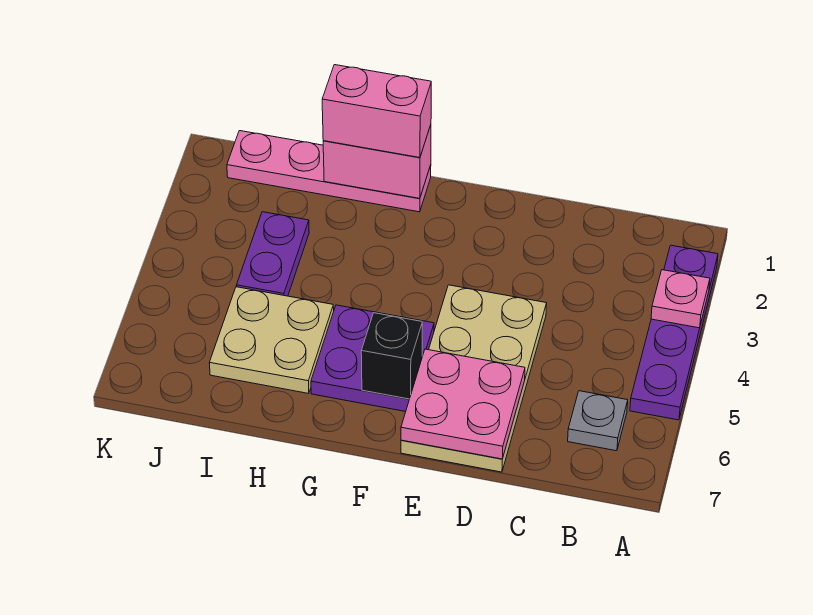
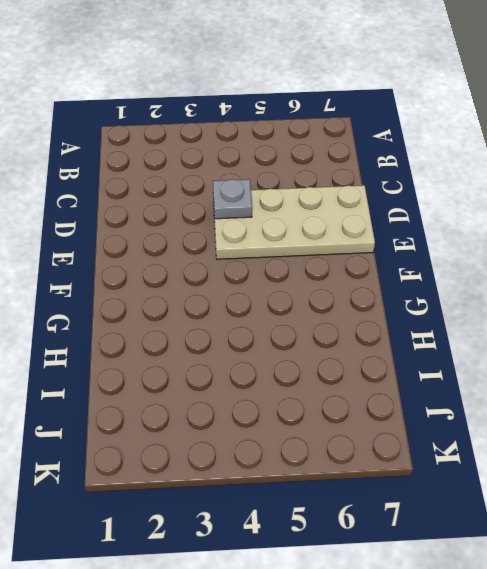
grey 1x1 plate [213,179,252,219] -> grey 1x1 plate moved to [568,391,628,451]
none -> purple 1x4 plate [630,245,718,420]
none -> purple 2x2 plate [311,305,434,412]
none -> pink 1x4 plate [227,131,431,212]

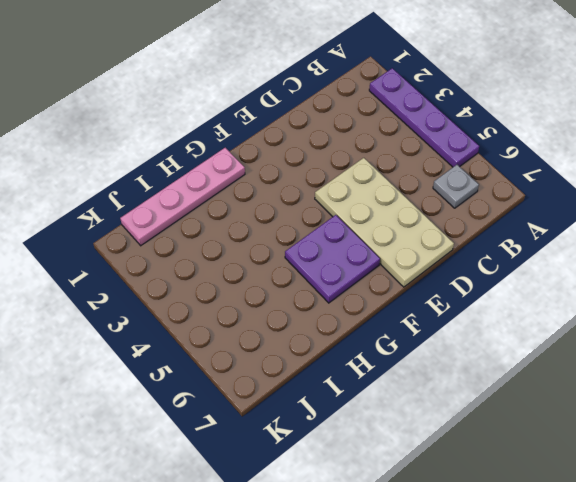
none -> tan 2x2 plate [209,287,334,394]
none -> purple 1x2 plate [237,212,309,296]
none -> pink 1x1 plate [651,270,710,328]

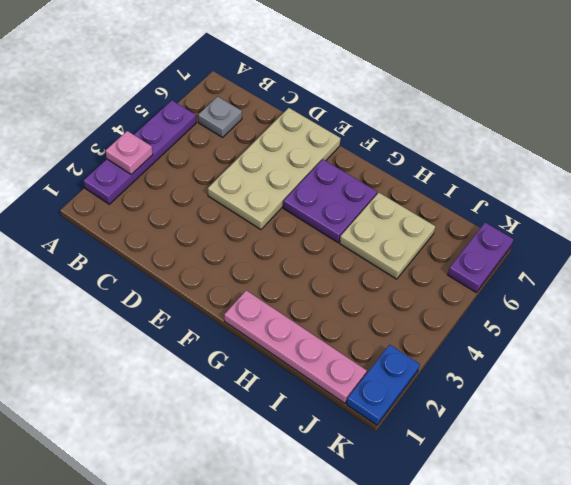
blue 1x2 plate [346,345,420,425] -> none
purple 1x2 plate [447,223,514,293] -> purple 1x2 plate moved to [237,212,309,296]
none -> pink 2x2 plate [401,349,525,459]
none -> black 1x1 brick [361,313,422,399]
none -> pink 1x2 brick [323,125,431,198]

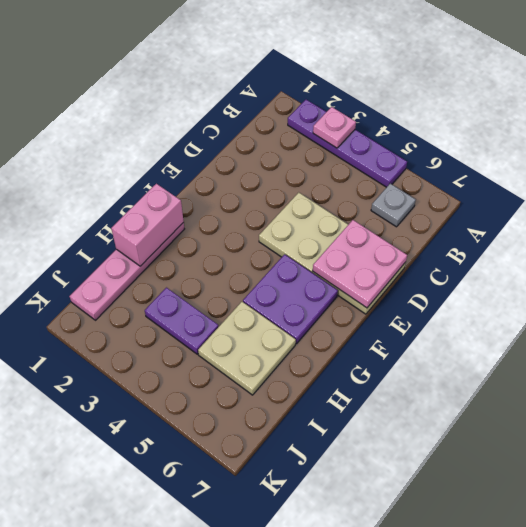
none -> black 1x1 brick [361,313,422,399]
none -> pink 1x2 brick [322,65,431,158]

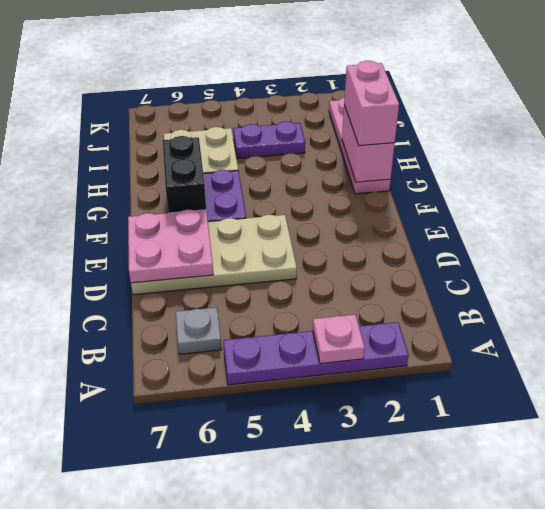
black 1x2 brick [162,136,206,213] -> black 1x1 brick [361,313,422,399]

